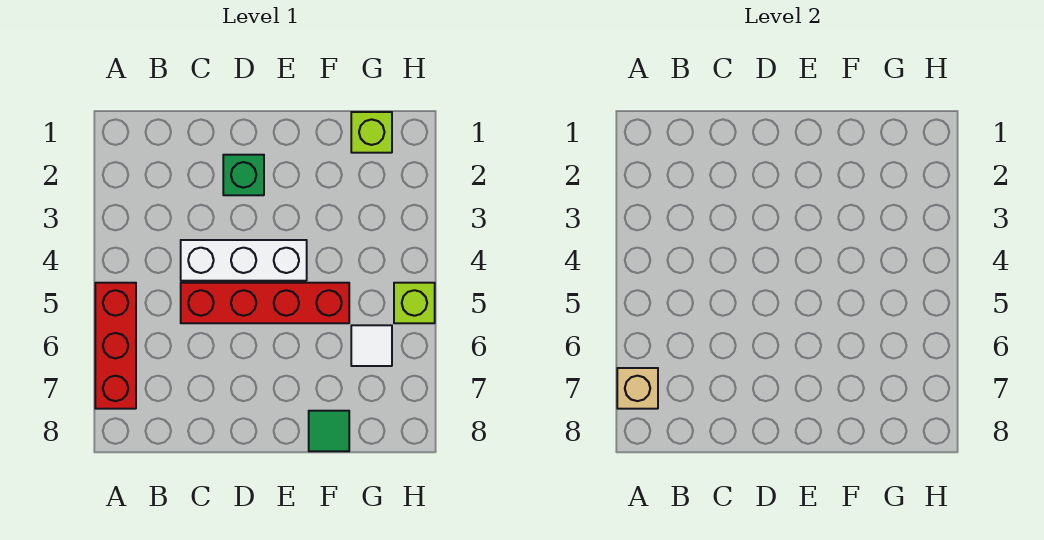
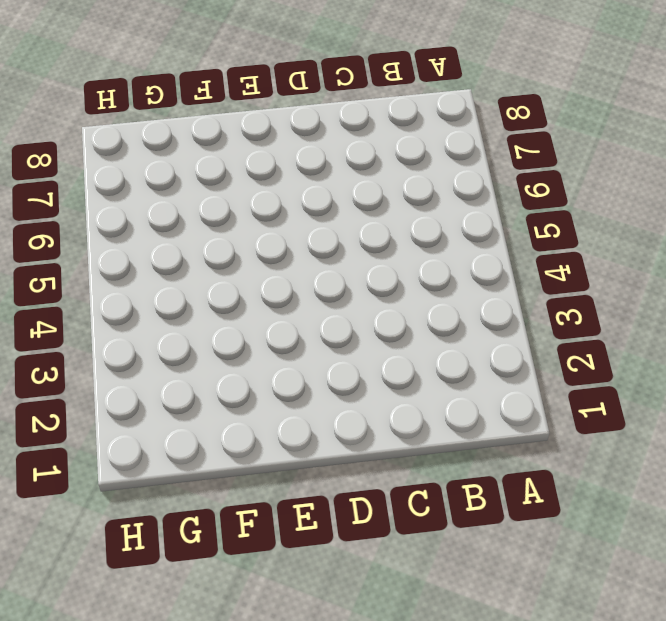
none -> red 1x3 brick [95,283,136,409]
none -> white 1x3 brick [181,240,307,281]

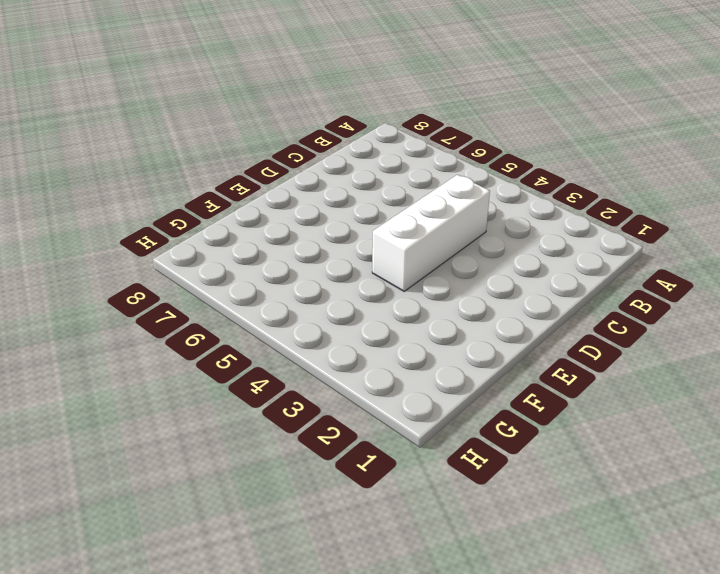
none -> red 1x3 brick [95,283,136,409]
none -> red 1x4 brick [181,283,349,323]

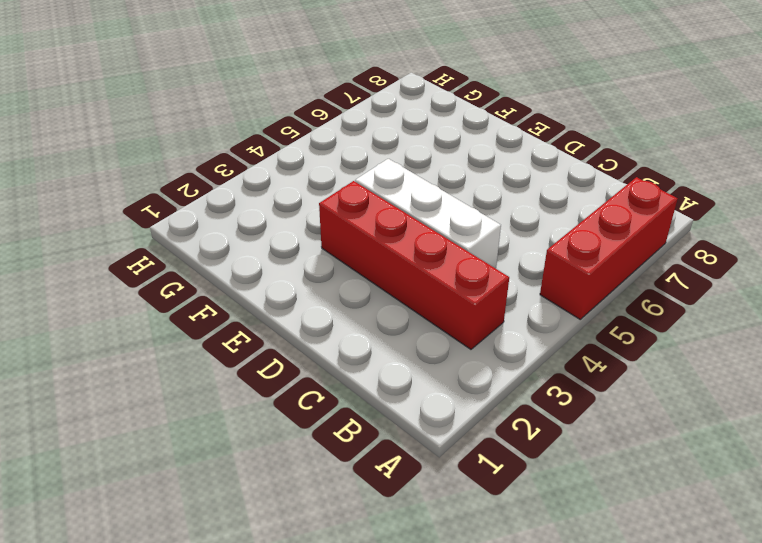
red 1x4 brick [319,181,509,349] -> red 1x4 brick moved to [181,283,349,323]
none -> green 1x1 brick [223,155,264,195]
none -> green 1x1 tile [309,411,349,451]

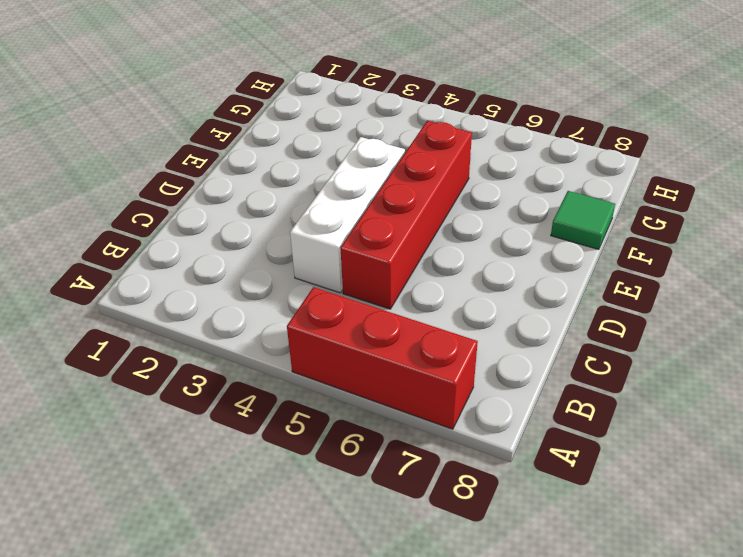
none -> green 1x1 brick [223,155,264,195]
none -> lime 1x1 brick [351,112,392,153]

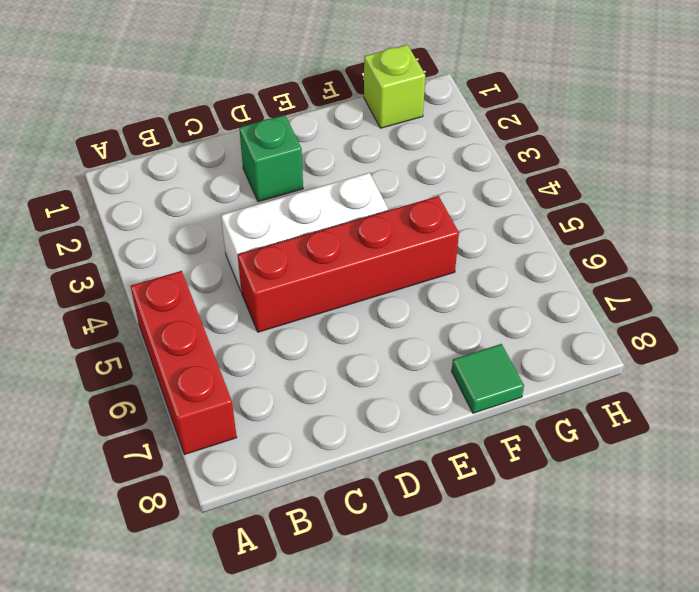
none -> white 1x1 tile [351,325,392,366]
none -> lime 1x1 brick [394,283,435,323]

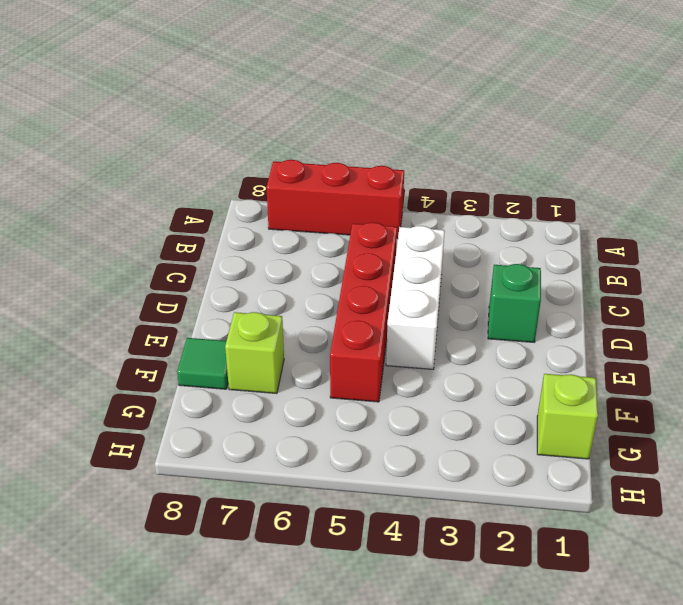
lime 1x1 brick [225,312,284,394] -> lime 1x1 brick moved to [394,283,435,323]
none -> white 1x1 tile [351,325,392,366]
none -> tan 1x1 brick [617,368,658,409]

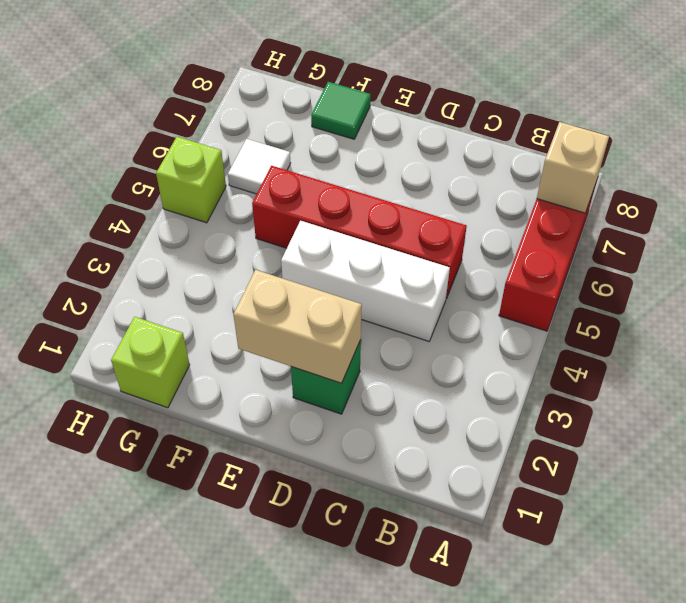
tan 1x2 brick [233,270,362,383] -> none

